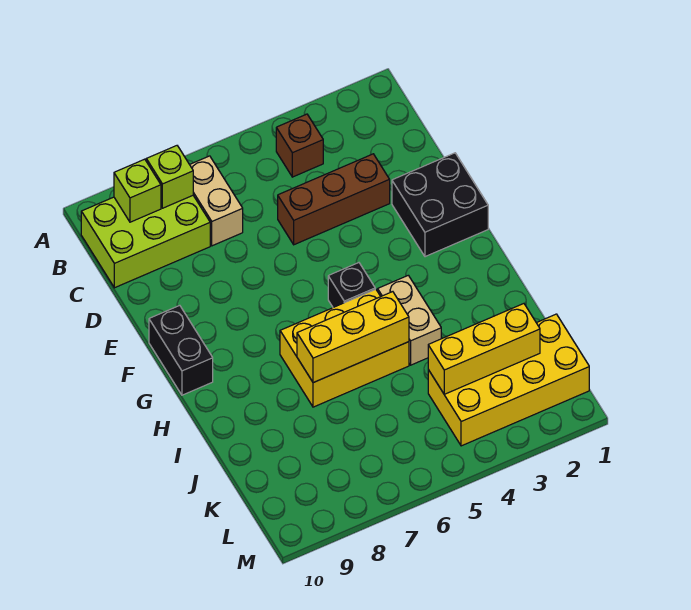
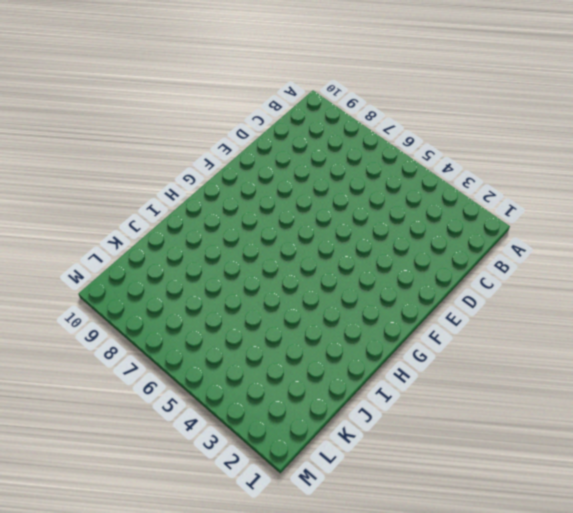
none -> brown 1x1 brick [276,114,323,177]
none -> tan 1x2 brick [190,156,243,246]
none -> lime 2x3 brick [81,196,210,288]

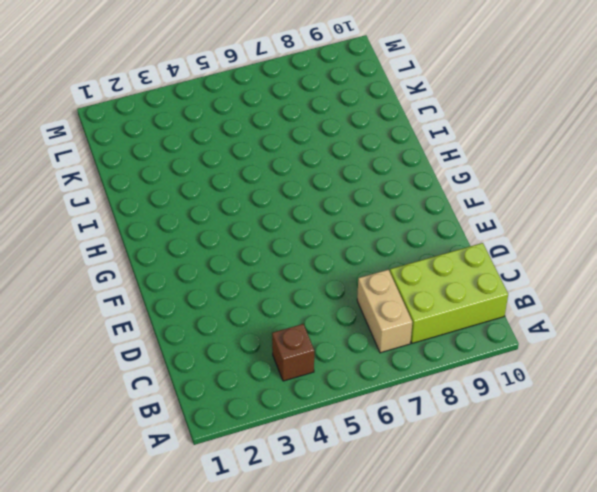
none -> brown 1x3 brick [278,154,390,245]
none -> black 2x2 brick [392,153,488,257]
none -> black 1x2 brick [149,305,213,395]

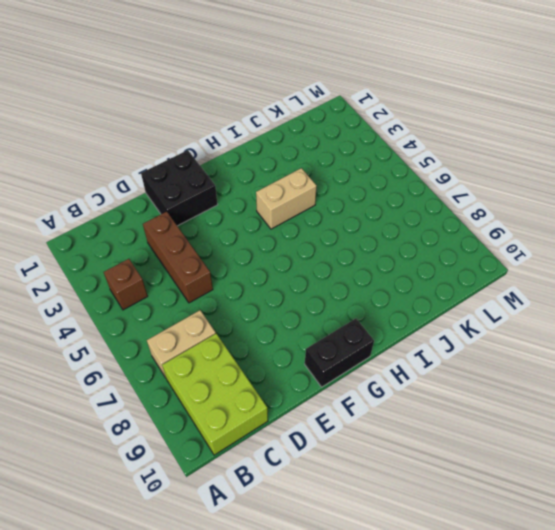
none -> black 1x1 brick [328,263,375,307]
none -> yellow 2x3 brick [280,289,409,407]
none -> yellow 2x4 brick [428,314,589,446]

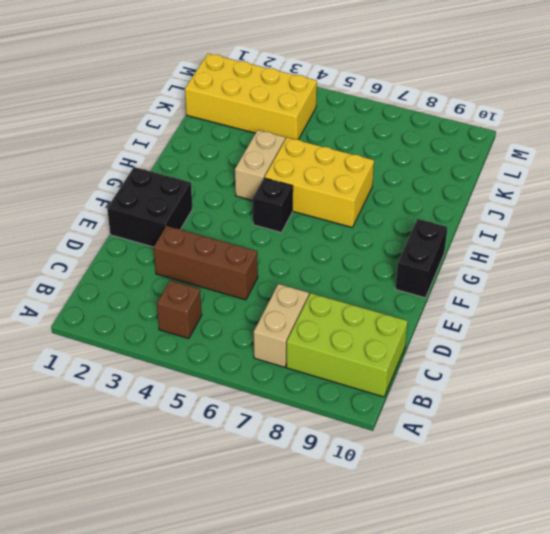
none -> lime 1x1 brick [146,146,193,208]
none -> lime 1x1 brick [114,159,161,222]
none -> yellow 1x3 brick [297,292,409,383]

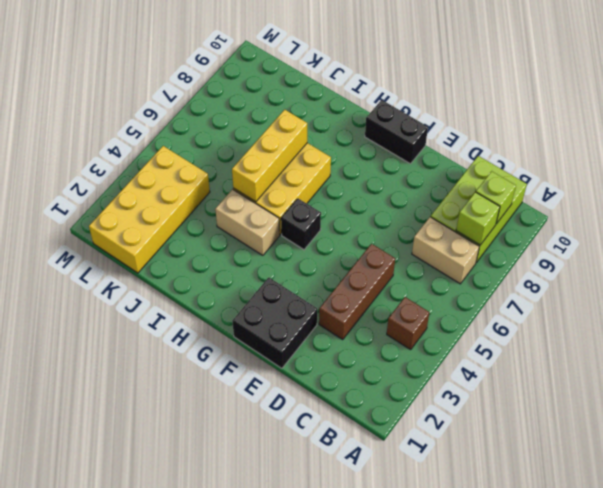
none -> yellow 1x3 brick [428,304,540,394]

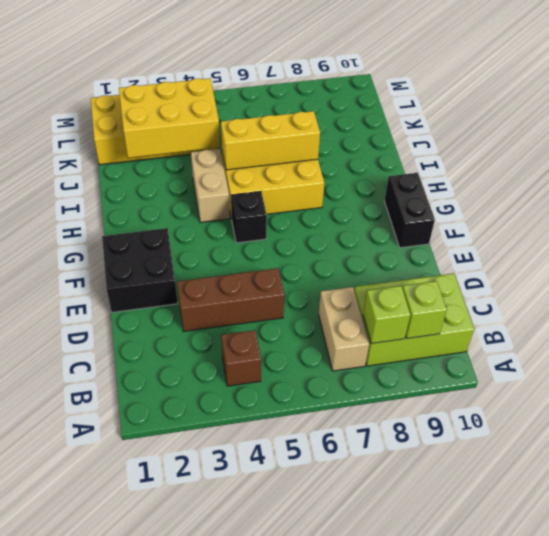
yellow 2x3 brick [119,78,220,158] -> yellow 1x3 brick [428,304,540,394]

